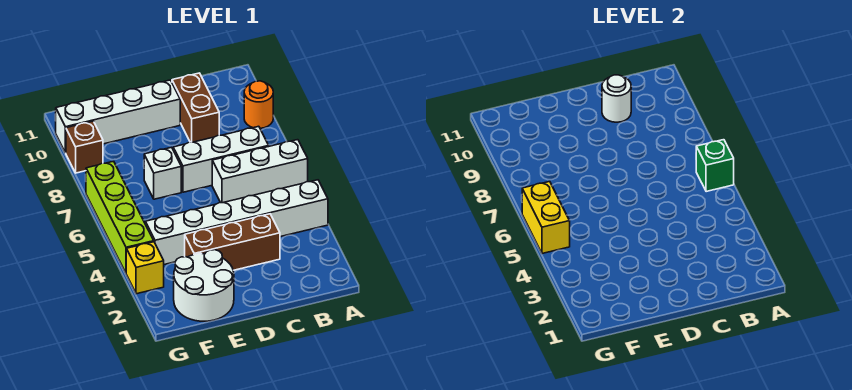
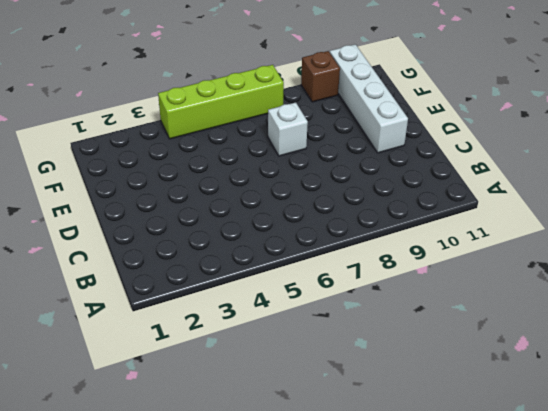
none -> white 1x6 brick [145,180,328,265]
none -> white 1x3 brick [212,140,308,203]
none -> orange 1x1 round brick [244,81,273,128]

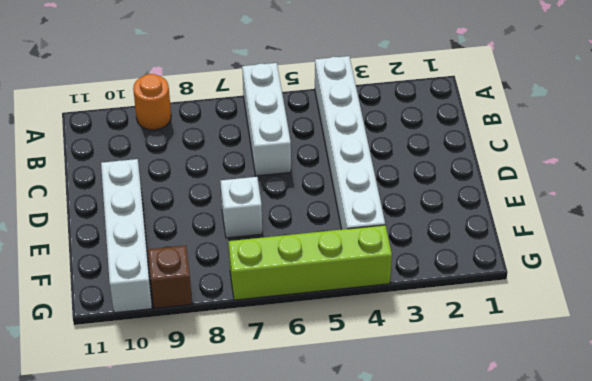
none -> white 1x3 brick [173,126,269,192]
none -> brown 1x3 brick [185,214,280,270]
none -> brown 1x2 brick [172,73,219,142]

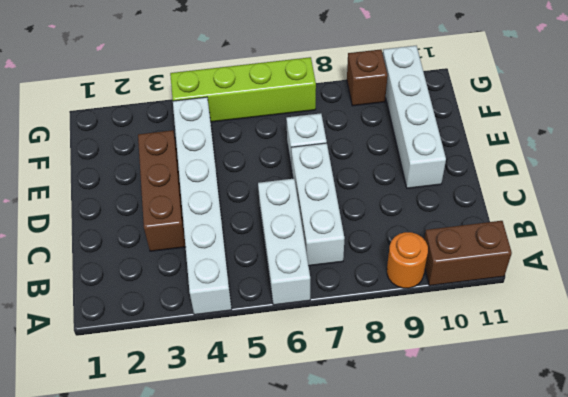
brown 1x2 brick [424,221,512,286] -> brown 1x2 brick moved to [172,73,219,142]
none -> white 2x2 round brick [174,250,234,321]
none -> yellow 1x1 brick [126,242,164,294]
none -> green 1x1 brick [696,140,734,192]

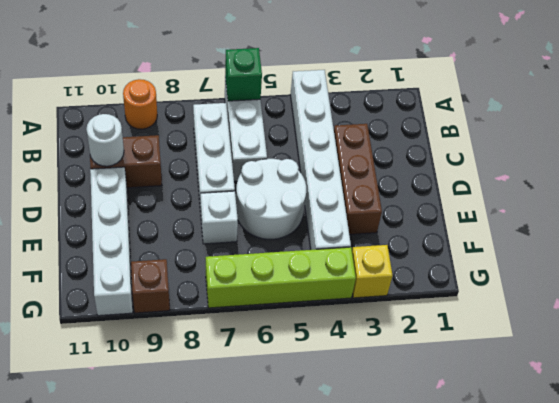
white 2x2 round brick [236,159,306,239] -> white 2x2 round brick moved to [174,250,234,321]
none -> yellow 1x2 brick [522,181,570,254]

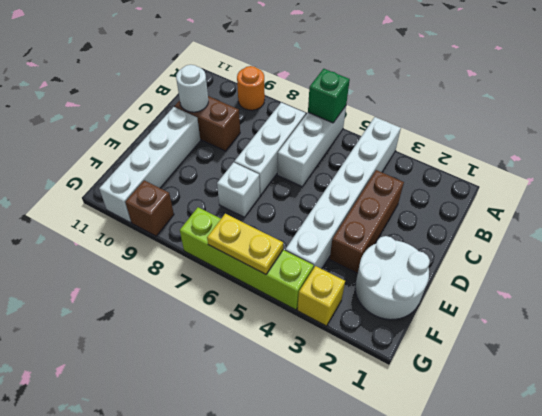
yellow 1x2 plate [207,214,283,274] -> yellow 1x2 brick [522,181,570,254]

